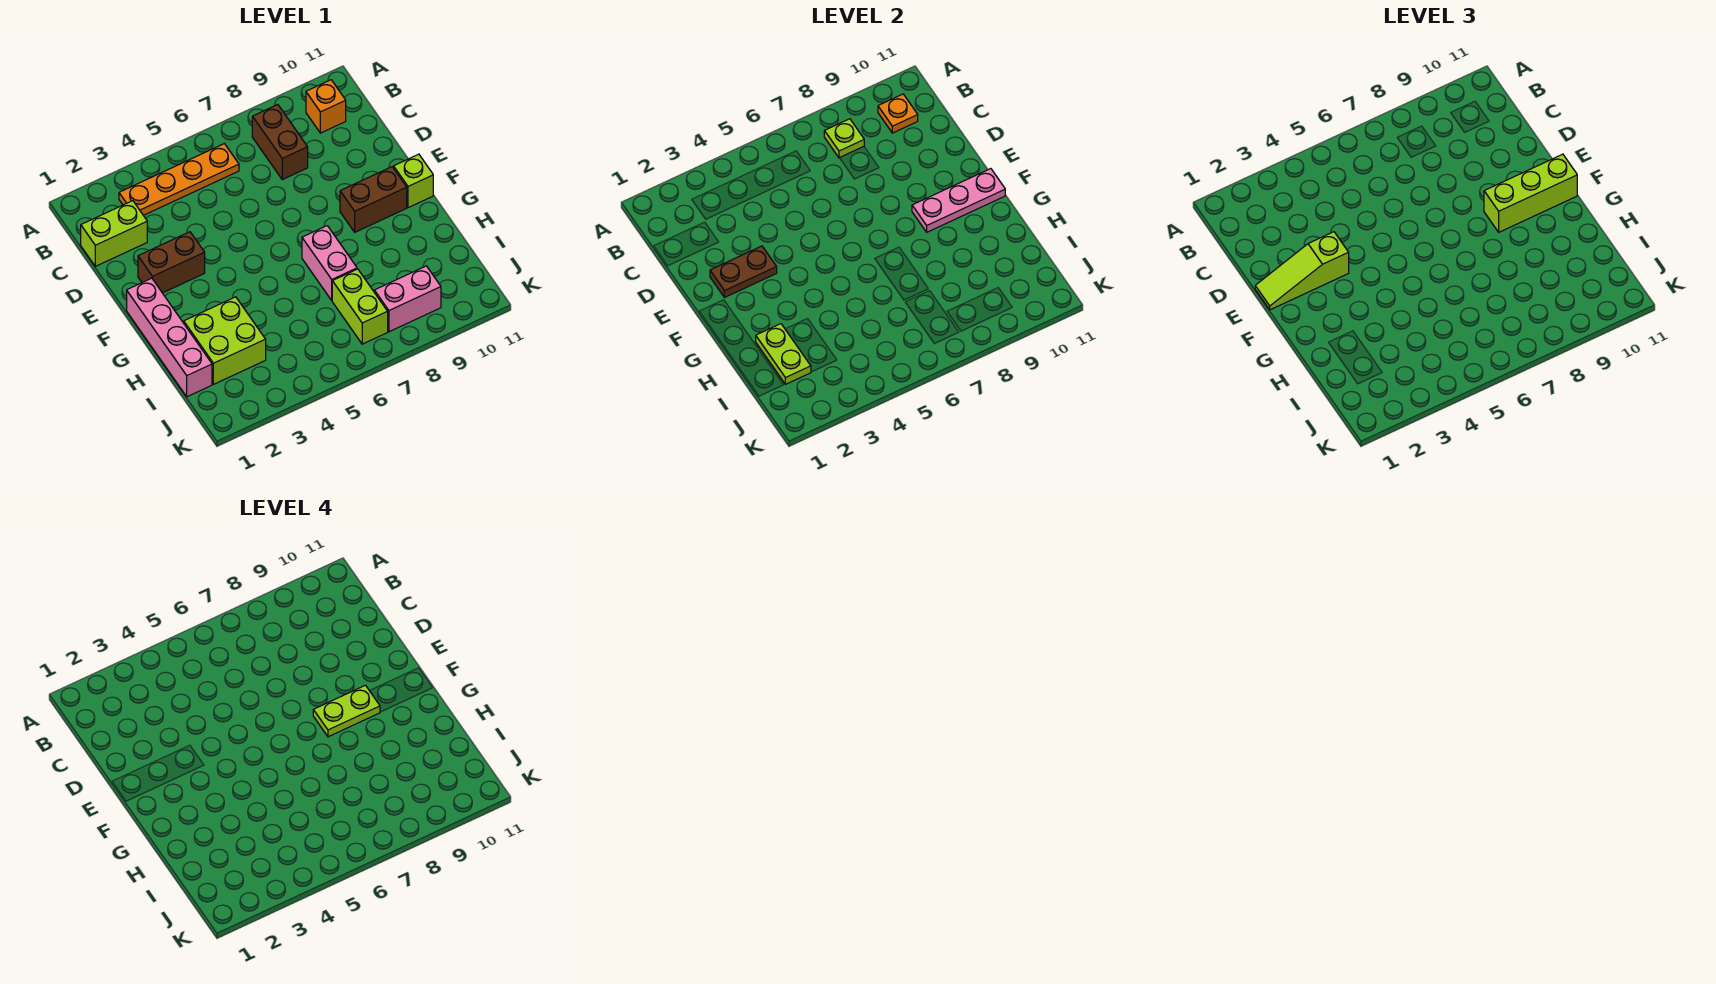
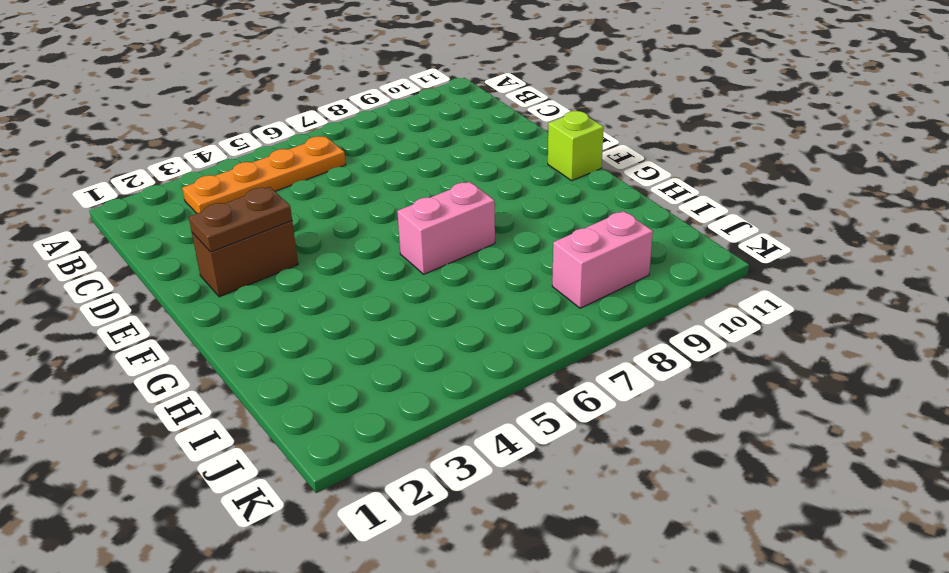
pink 1x2 brick [397,182,495,274] -> pink 1x2 brick turned to [302,226,357,300]
none -> brown 1x2 brick [252,105,308,180]
none -> orange 1x1 brick [306,80,346,133]
none -> lime 1x2 brick [81,201,147,266]

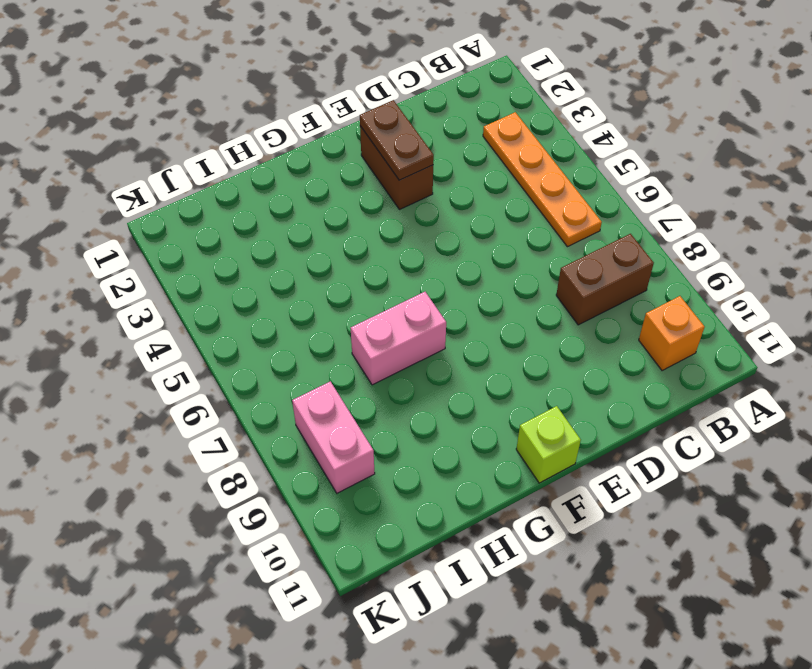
none -> lime 1x2 brick [81,201,147,266]
none -> pink 1x4 brick [127,278,212,397]
none -> brown 1x2 brick [340,167,407,232]

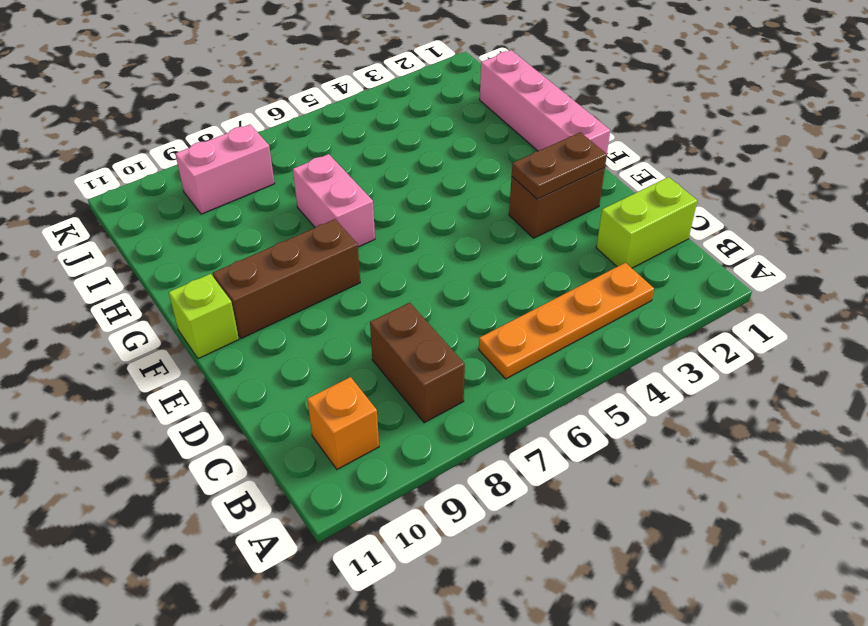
brown 1x3 brick [213,219,360,338] -> brown 1x2 brick [340,167,407,232]
none -> lime 2x2 brick [184,297,266,384]
none -> lime 1x2 brick [332,269,388,344]
none -> lime 1x1 plate [824,119,864,158]

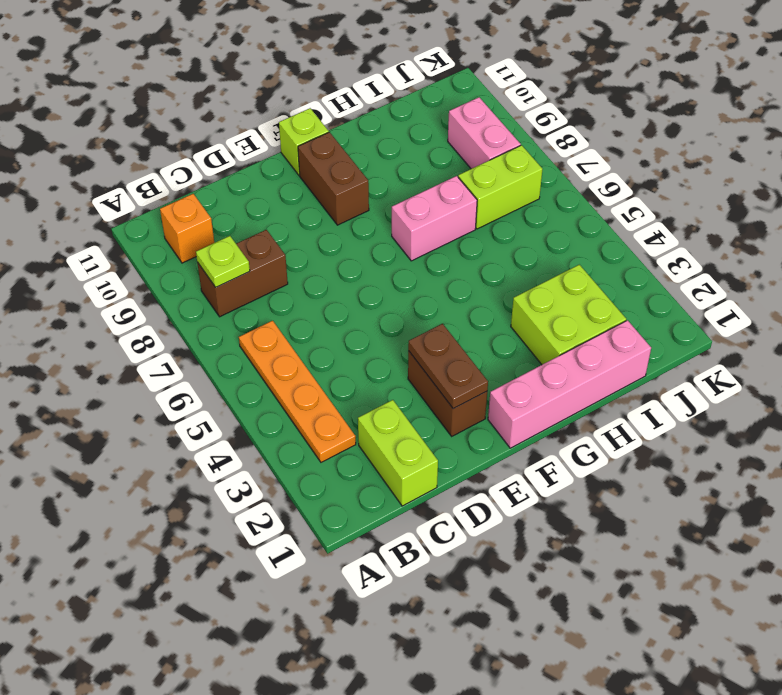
none -> orange 1x1 plate [878,94,918,133]
none -> pink 1x3 plate [912,169,1005,232]
none -> lime 1x2 plate [756,324,811,384]

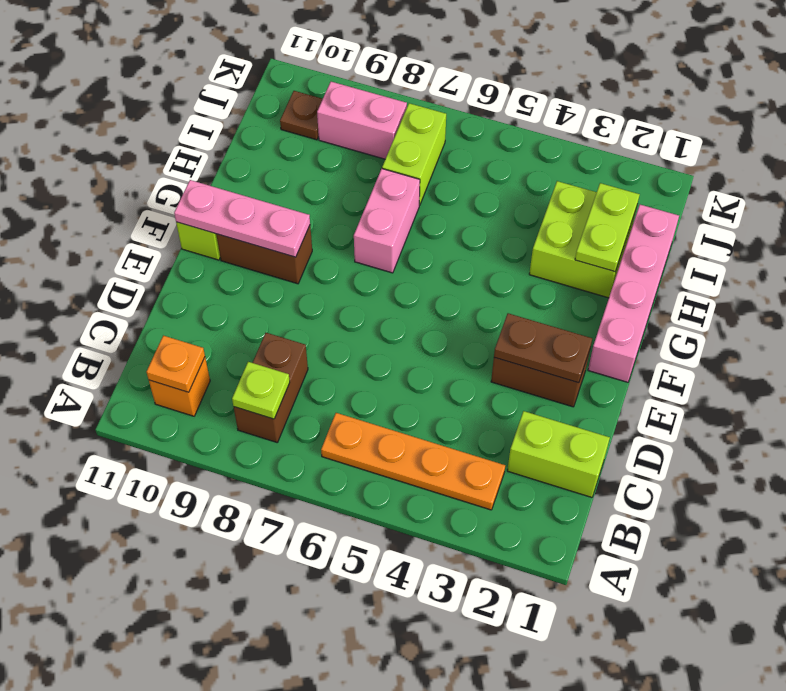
brown 1x1 plate [280,91,323,140] -> none
none -> lime 1x3 slope [1255,232,1349,310]
none -> lime 1x3 brick [1484,154,1577,232]
none -> lime 1x2 plate [313,685,380,737]

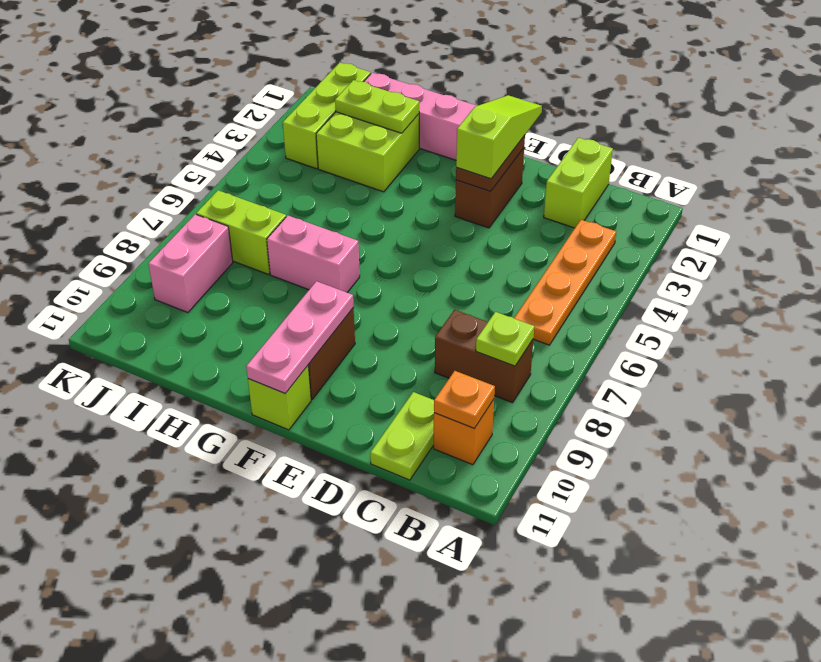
lime 1x2 plate [370,392,434,480] -> lime 1x2 plate moved to [313,685,380,737]
lime 1x3 brick [283,63,371,169] -> lime 1x3 brick moved to [1484,154,1577,232]

